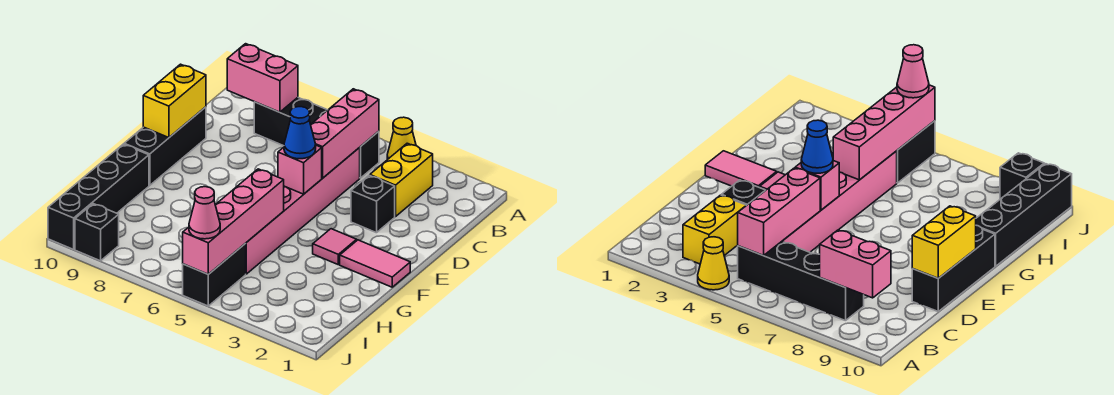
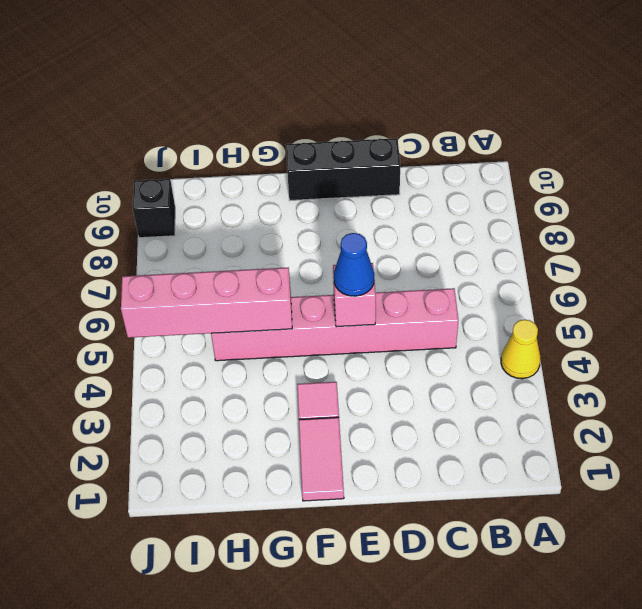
none -> yellow 1x2 brick [370,143,433,217]
none -> black 1x4 brick [254,98,379,178]
none -> black 1x1 brick [351,175,395,233]

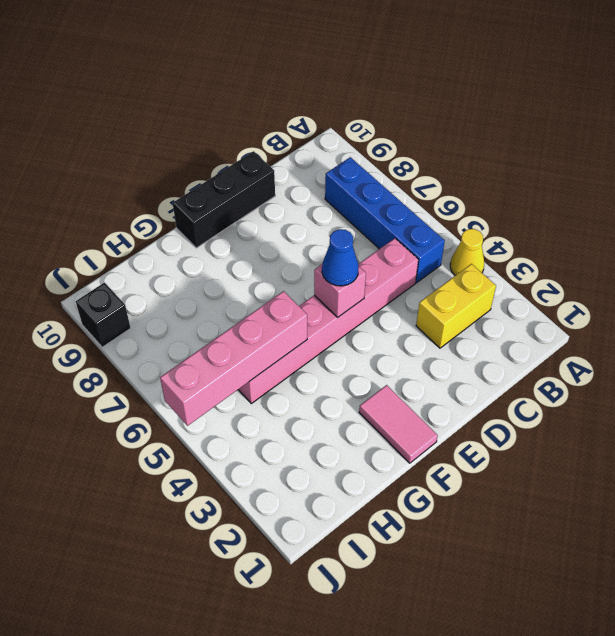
blue 1x4 brick [325,157,445,283] -> black 1x4 brick [254,98,379,178]
none -> black 1x1 brick [351,175,395,233]
none -> pink 1x1 tile [313,229,357,264]
none -> black 1x4 brick [48,144,149,249]

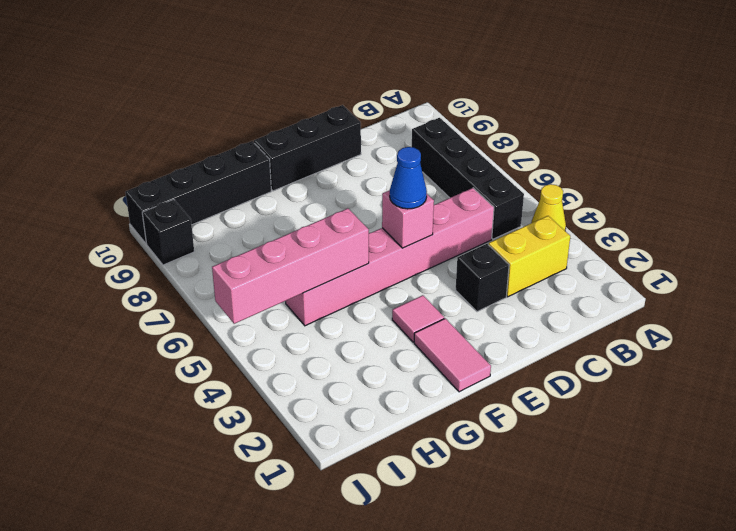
none -> black 1x2 brick [183,244,246,306]
none -> pink 1x3 brick [311,89,379,178]
none -> pink 1x2 brick [227,44,298,112]

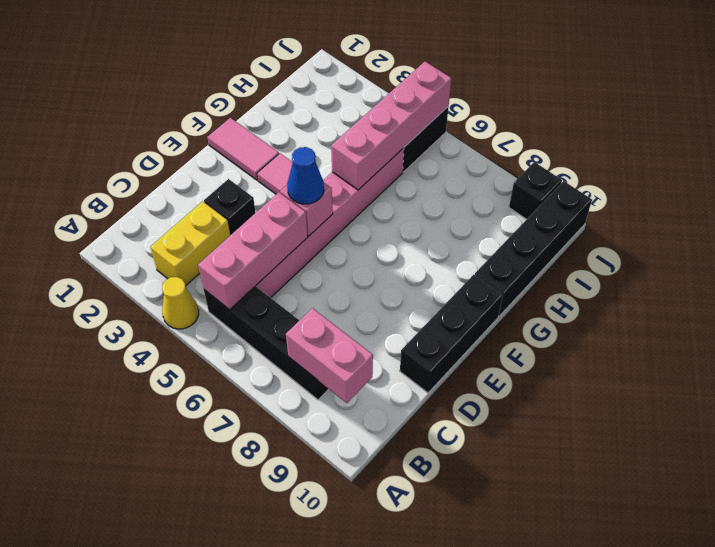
none -> yellow 1x2 brick [143,64,206,138]
none -> pink 1x1 cone [189,187,220,239]

